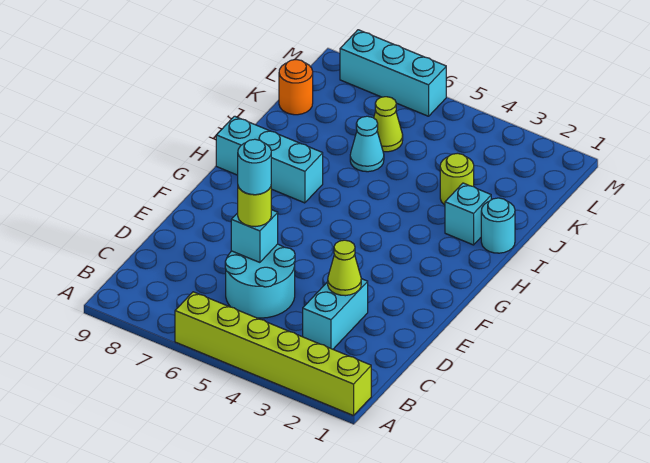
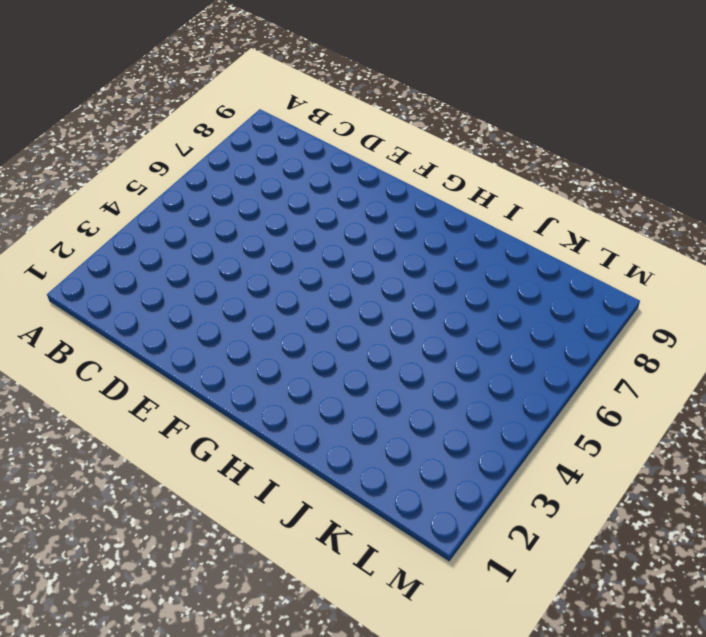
none -> lime 1x6 brick [175,292,371,416]
none -> cyan 1x2 brick [303,279,368,349]
none -> cyan 2x2 round brick [225,244,295,318]

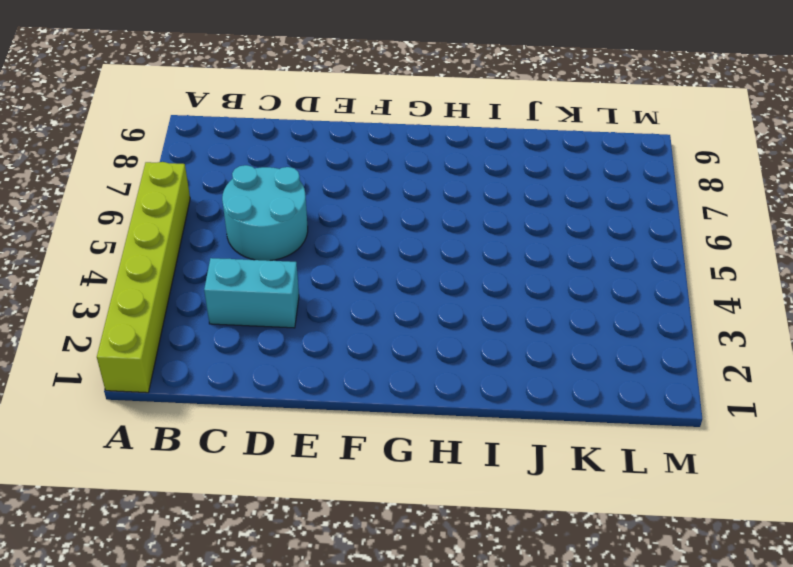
none -> cyan 1x3 brick [216,116,323,203]
none -> cyan 1x1 round brick [481,198,515,253]
none -> cyan 1x1 brick [445,183,491,245]

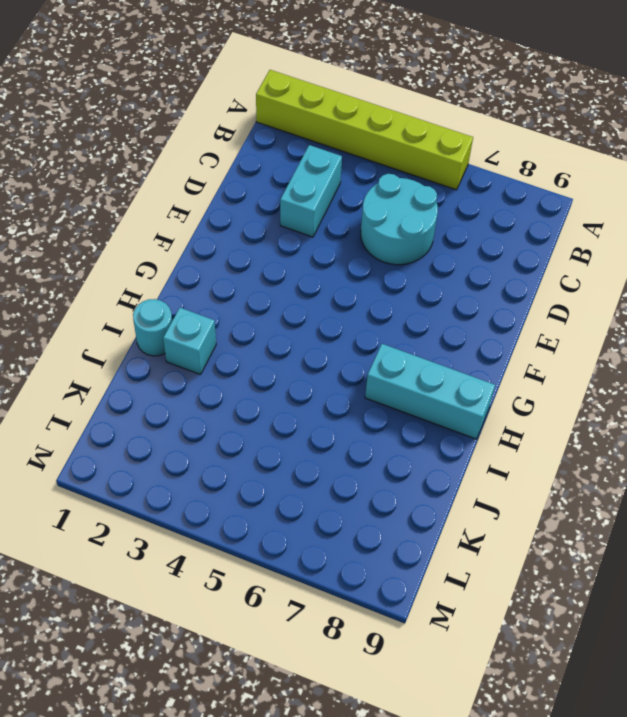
none -> lime 1x1 round brick [440,153,474,205]
none -> cyan 1x1 cone [350,116,384,172]
none -> lime 1x1 cone [374,97,403,152]

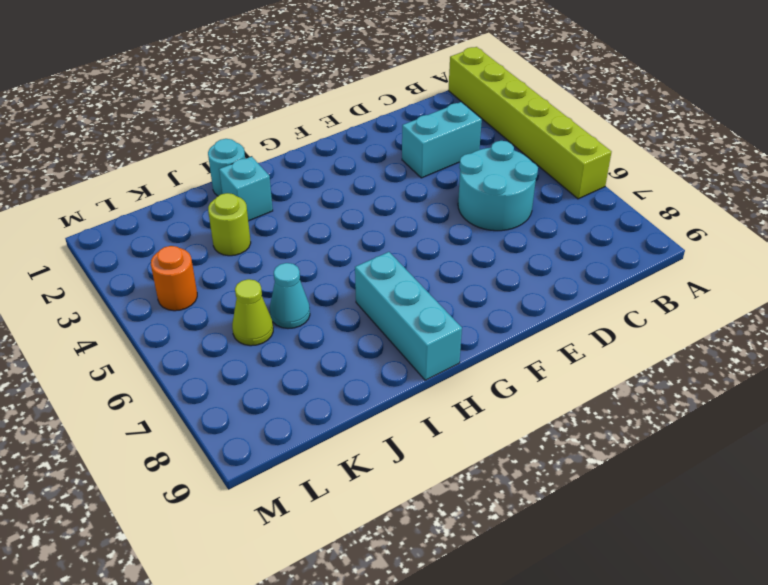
orange 1x1 round brick [151,246,197,311] -> orange 1x1 round brick moved to [279,60,313,115]
none -> cyan 1x3 brick [340,30,446,116]
none -> lime 1x1 cone [328,240,361,296]
none -> cyan 1x1 brick [231,210,278,262]

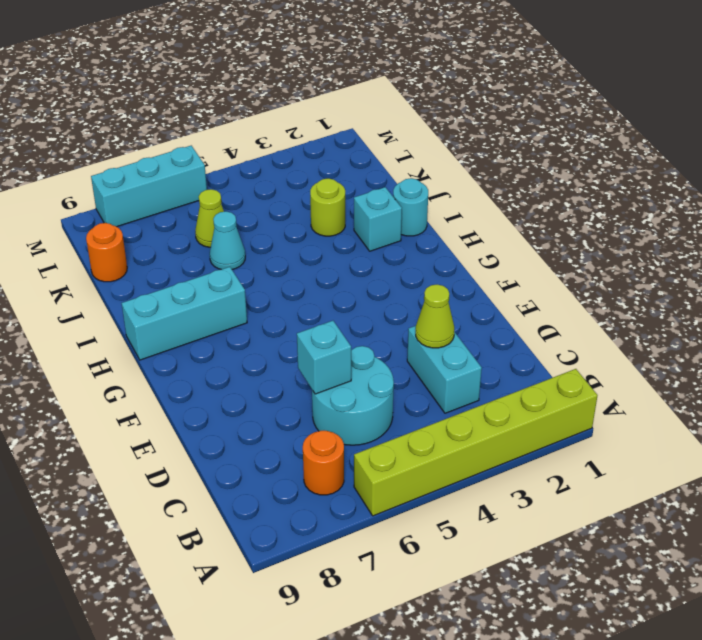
orange 1x1 round brick [303,431,344,495] -> none
none -> lime 1x1 round brick [238,187,271,227]
none -> cyan 1x1 round brick [238,139,271,195]

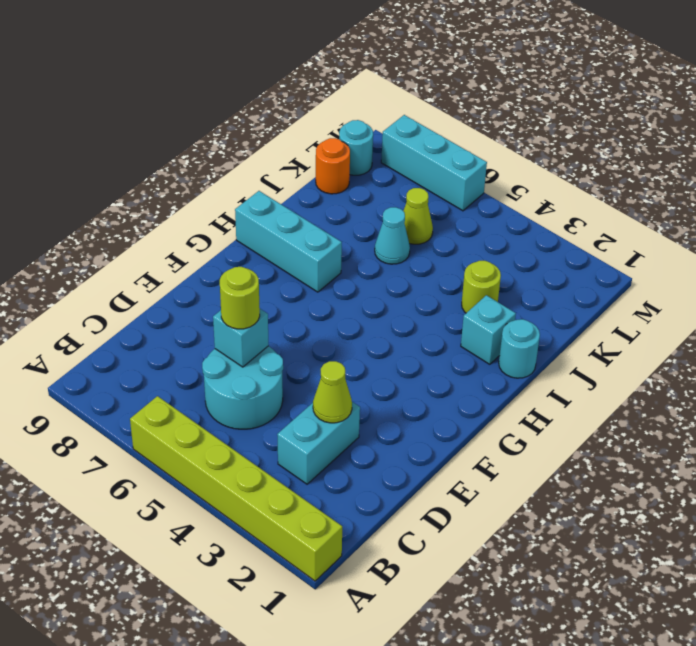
cyan 1x1 round brick [339,120,373,175] -> cyan 1x1 round brick moved to [238,139,271,195]

